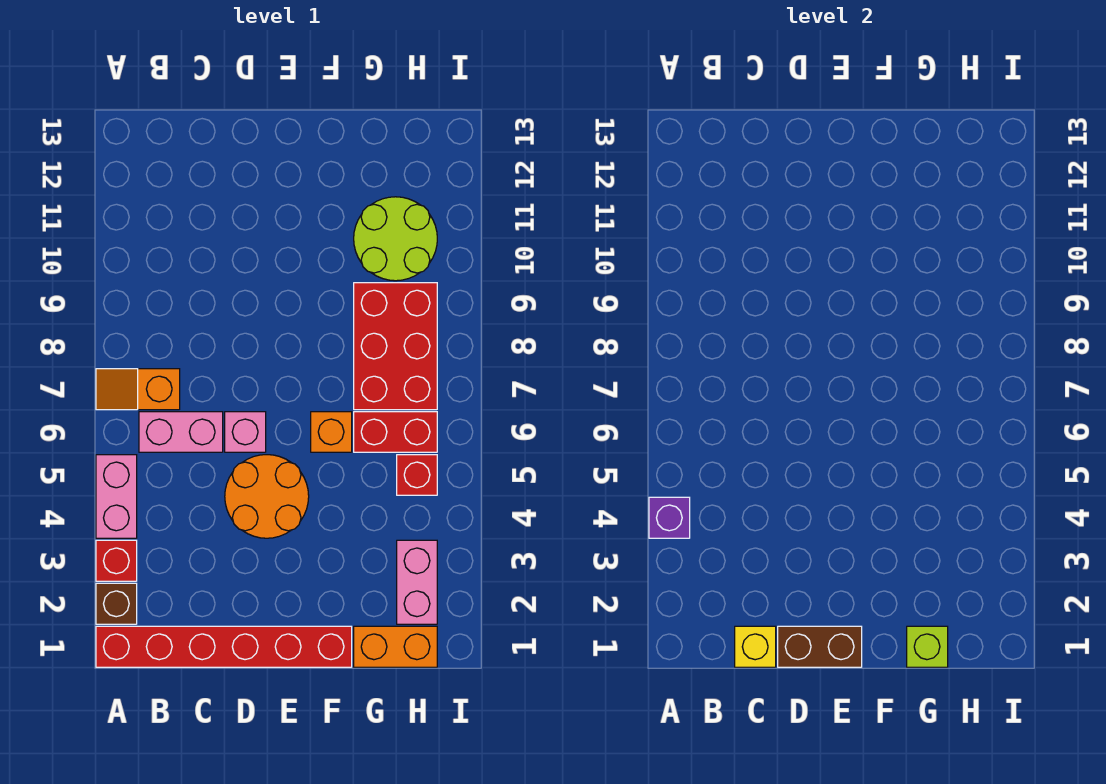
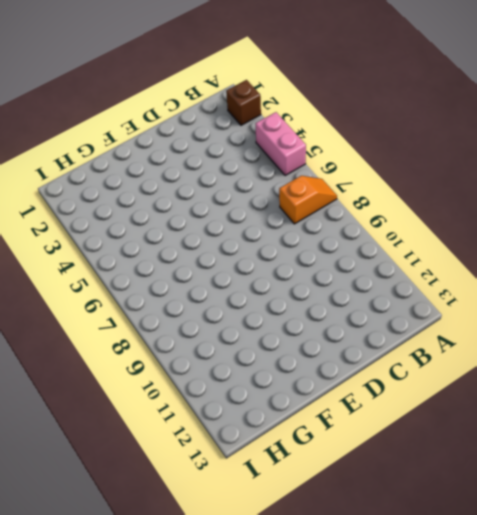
none -> red 1x6 brick [96,626,352,667]
none -> red 1x1 brick [96,540,137,581]
none -> pink 1x2 brick [139,412,223,452]

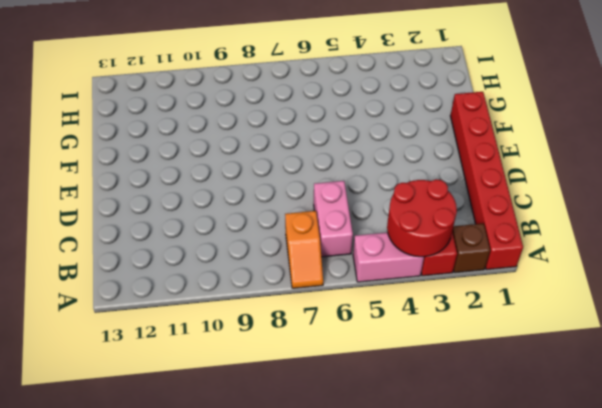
red 2x2 round brick [387,179,457,257] -> purple 1x1 brick [649,497,690,538]
none -> orange 2x2 round brick [225,455,309,538]
none -> pink 1x1 brick [225,412,266,452]
none -> orange 1x1 brick [311,412,352,452]

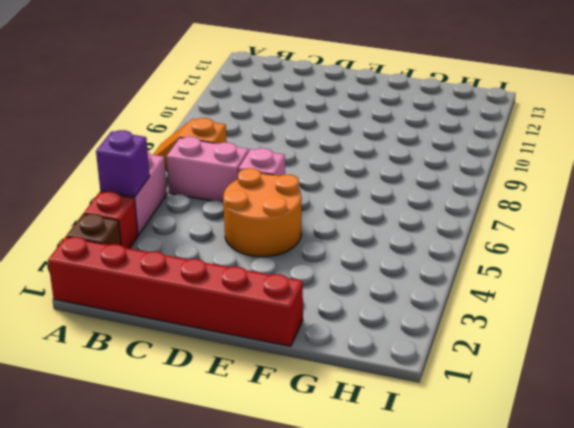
none -> orange 1x1 brick [311,412,352,452]
none -> orange 1x2 brick [354,626,437,667]
none -> red 1x2 brick [354,412,437,452]

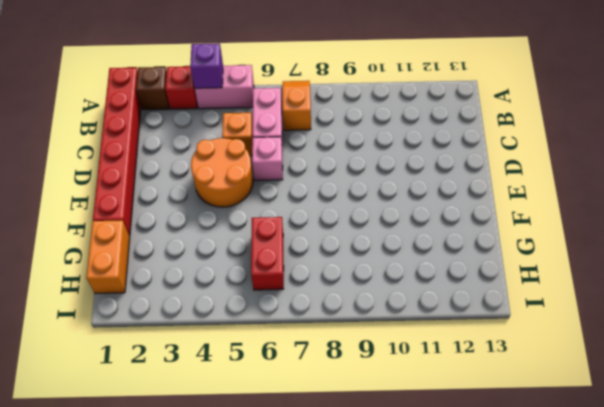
orange 1x1 brick [222,113,253,155] -> orange 1x1 brick moved to [311,412,352,452]
none -> red 2x3 brick [354,283,437,410]
none -> lime 2x2 round brick [354,197,437,281]
none -> pink 1x2 brick [397,540,437,624]

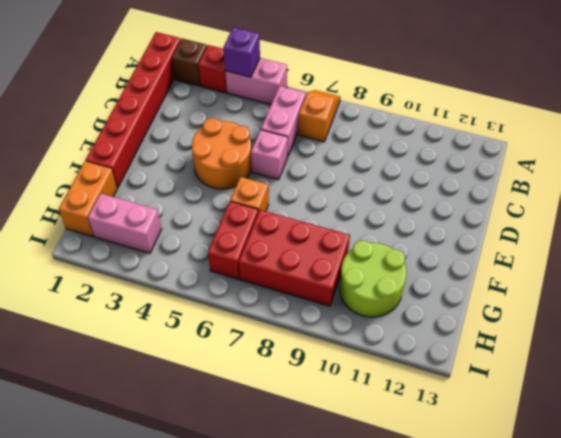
none -> red 1x1 brick [397,455,437,495]
none -> yellow 1x1 brick [735,626,776,667]
none -> brown 1x2 brick [778,626,862,667]

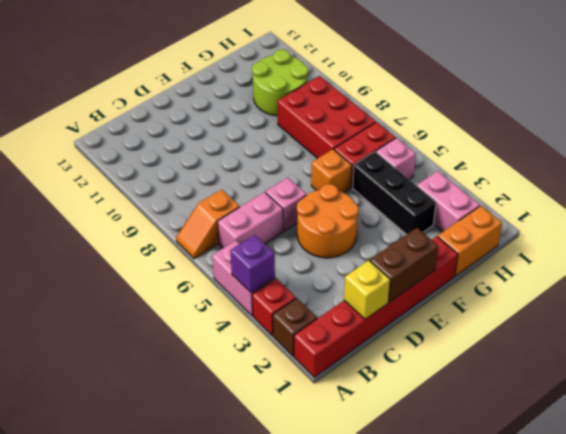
black 1x3 brick [353,152,436,235] -> none
pink 1x1 brick [376,138,416,180] -> red 1x1 brick [397,455,437,495]
none -> lime 1x1 brick [907,626,948,667]

